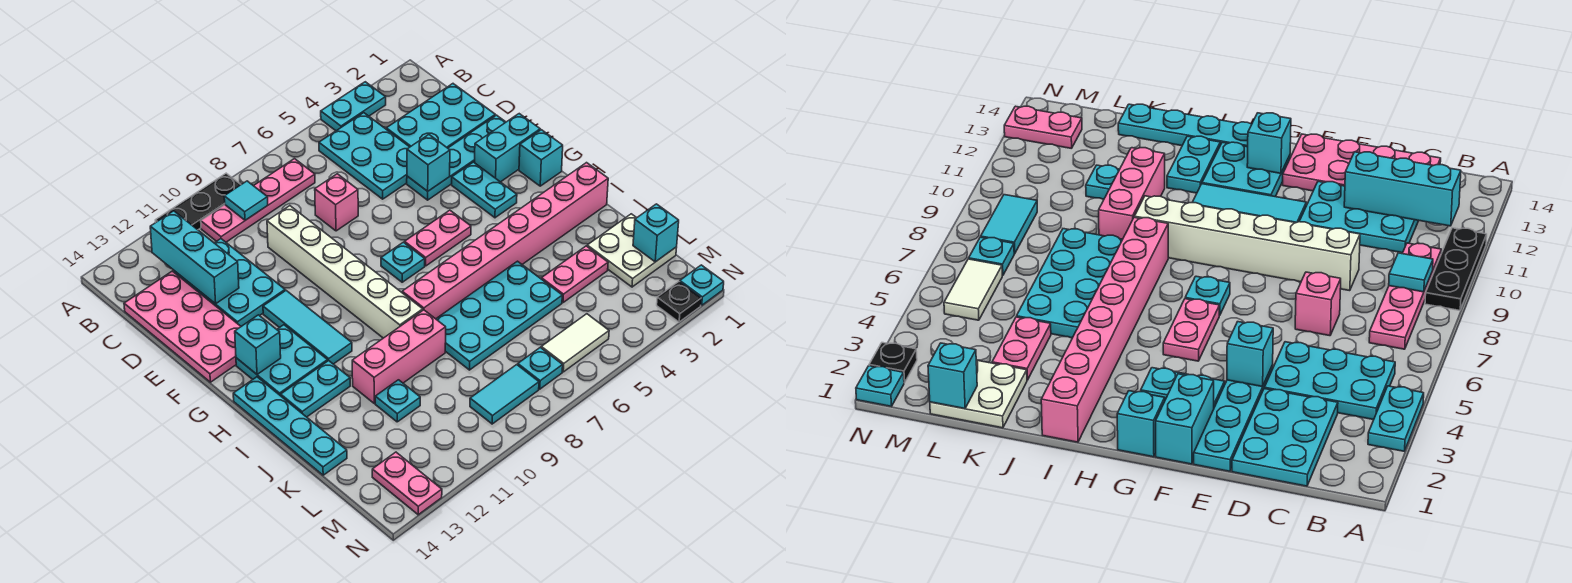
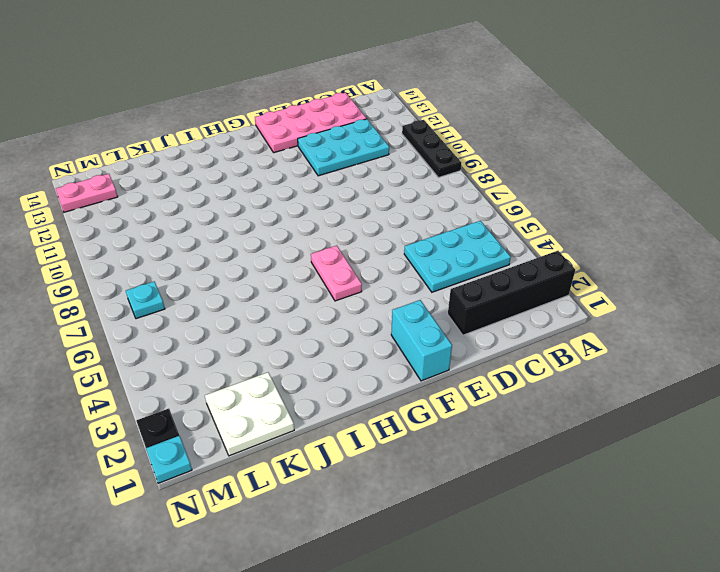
black 1x4 brick [448,251,575,335] -> cyan 2x3 plate [386,84,495,148]
none -> cyan 1x2 plate [321,82,386,131]
none -> pink 1x4 plate [201,159,315,242]
none -> pink 1x1 brick [315,174,358,231]
none -> white 1x6 brick [267,206,423,338]

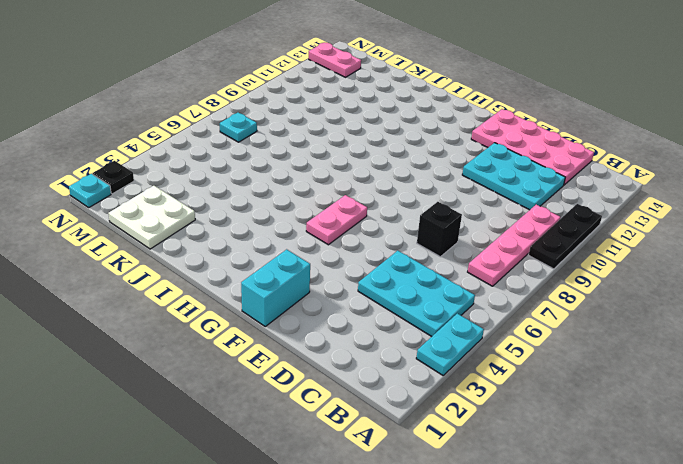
black 1x1 brick [417,202,462,257] -> pink 1x1 brick [315,174,358,231]
none -> cyan 2x3 plate [386,84,495,148]
none -> white 1x6 brick [267,206,423,338]
none -> cyan 1x4 plate [407,115,506,200]
none -> cyan 1x2 plate [452,162,517,218]

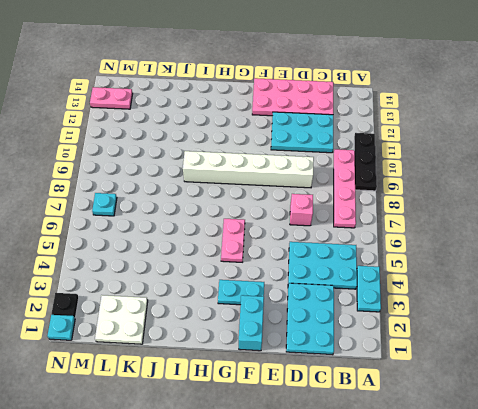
none -> cyan 1x4 plate [407,115,506,200]
none -> cyan 1x3 tile [263,291,352,364]
none -> cyan 1x1 brick [519,130,563,186]
none -> cyan 1x1 plate [381,242,425,282]

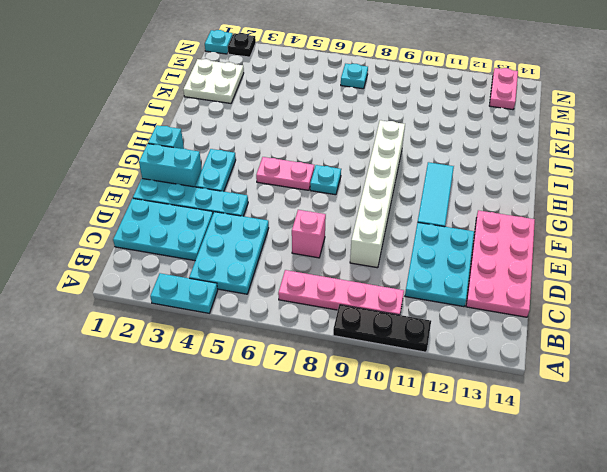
none -> cyan 2x2 plate [236,325,328,396]
none -> cyan 1x4 plate [233,377,347,475]
none -> pink 1x8 brick [402,163,608,319]
none -> cyan 1x2 plate [281,361,350,417]

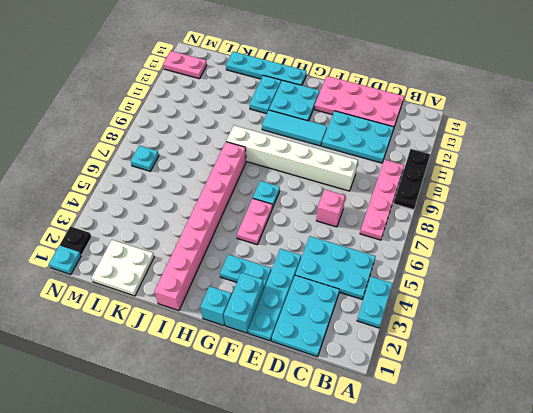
none -> cyan 2x4 plate [436,261,562,370]
none -> pink 1x3 brick [352,310,446,403]
none -> pink 1x2 plate [541,246,608,303]
none -> cyan 1x1 plate [375,380,420,422]

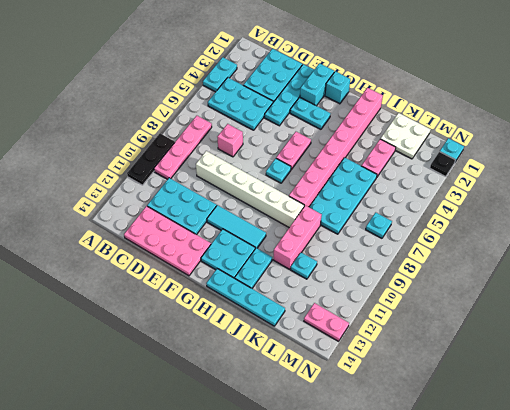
none -> white 1x2 tile [541,314,609,372]
none -> cyan 1x2 tile [470,365,539,424]
none -> cyan 1x1 tile [224,181,268,220]
none -> cyan 1x3 brick [150,211,239,304]

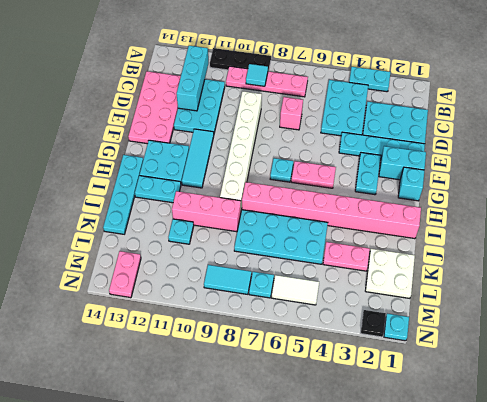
none -> cyan 1x1 brick [407,135,450,191]
none -> cyan 1x1 brick [235,315,281,374]
none -> cyan 1x1 brick [633,204,679,262]

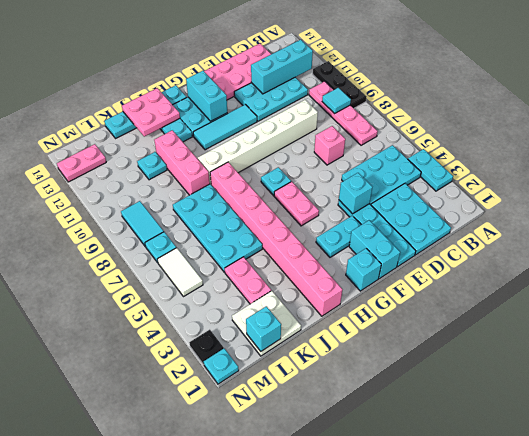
cyan 1x2 brick [186,71,227,121] -> cyan 1x1 brick [235,315,281,374]
pink 2x2 plate [122,88,180,137] -> none

